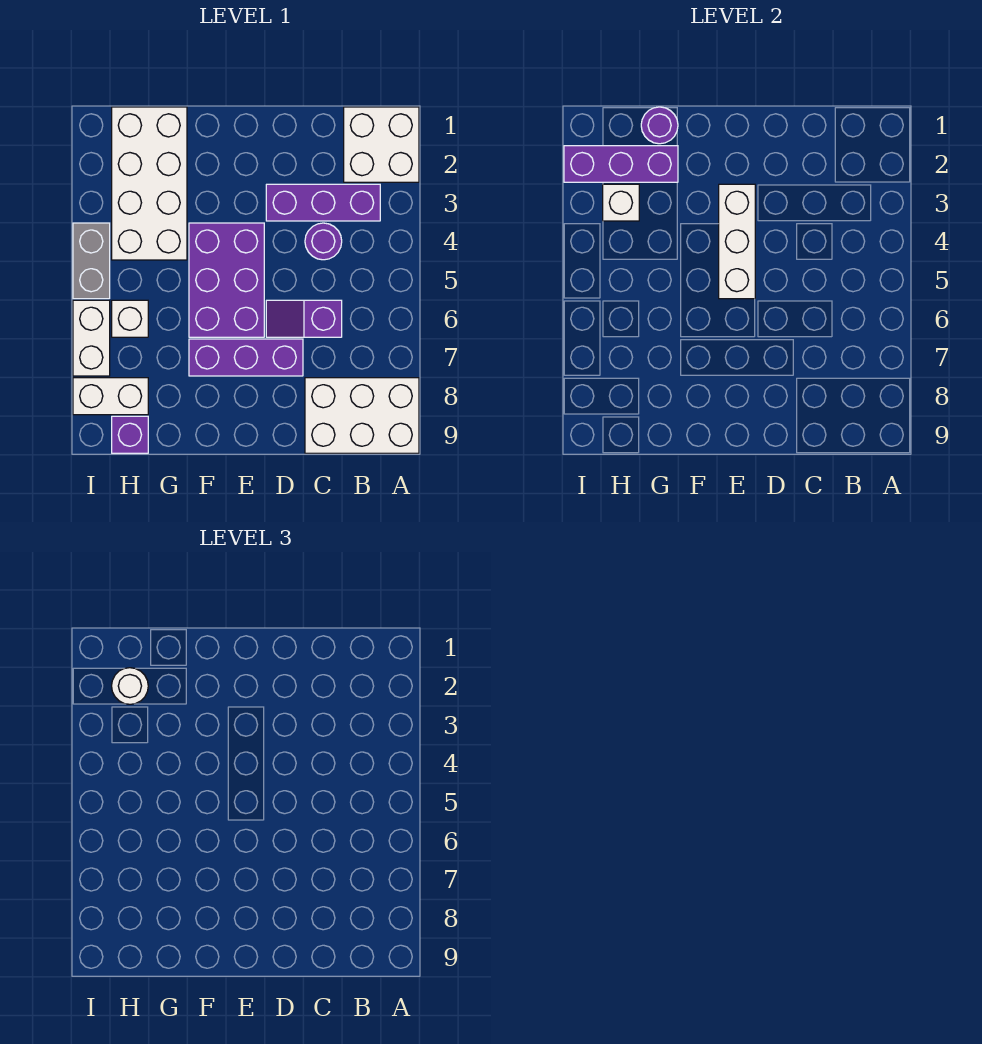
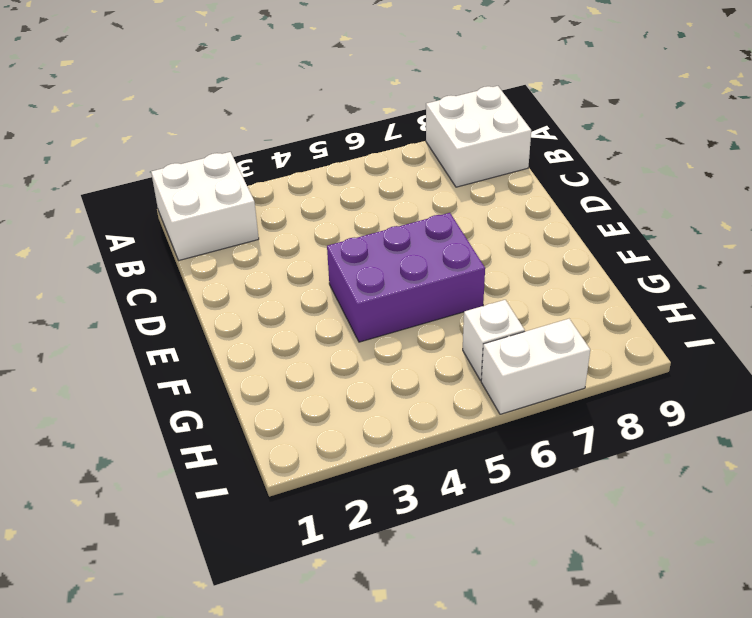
white 2x2 brick [426,86,531,187] -> white 2x3 brick [305,378,419,453]
none -> purple 1x3 brick [266,184,380,221]
none -> purple 1x1 round brick [305,223,342,260]
none -> purple 1x2 slope [266,300,342,337]

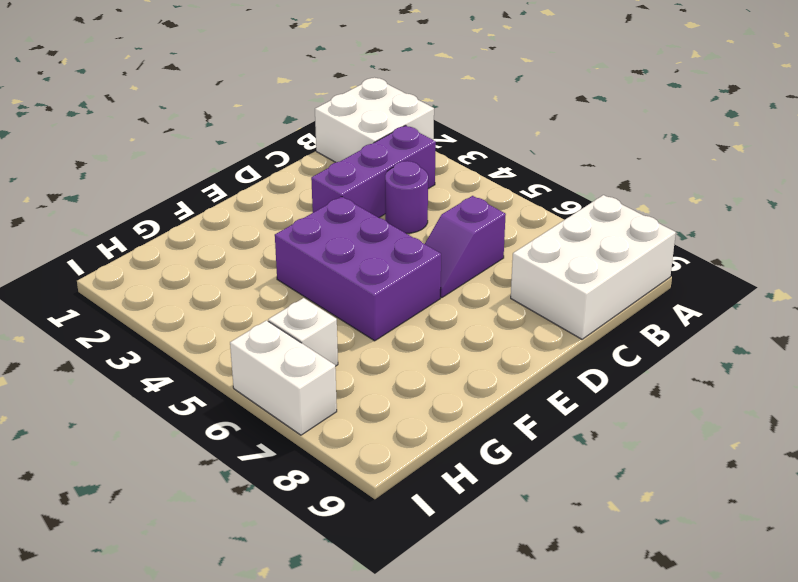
none -> purple 1x3 brick [189,339,303,376]
none -> white 2x4 brick [112,107,187,260]
none -> white 1x2 brick [73,378,148,415]

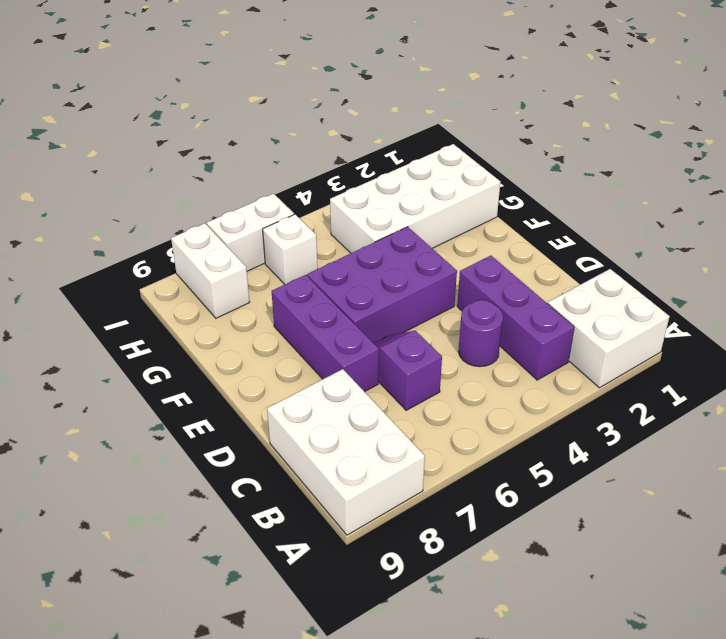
none -> purple 1x1 brick [112,416,148,453]
none -> grey 1x2 brick [73,223,110,299]
none -> white 1x3 brick [719,184,755,299]

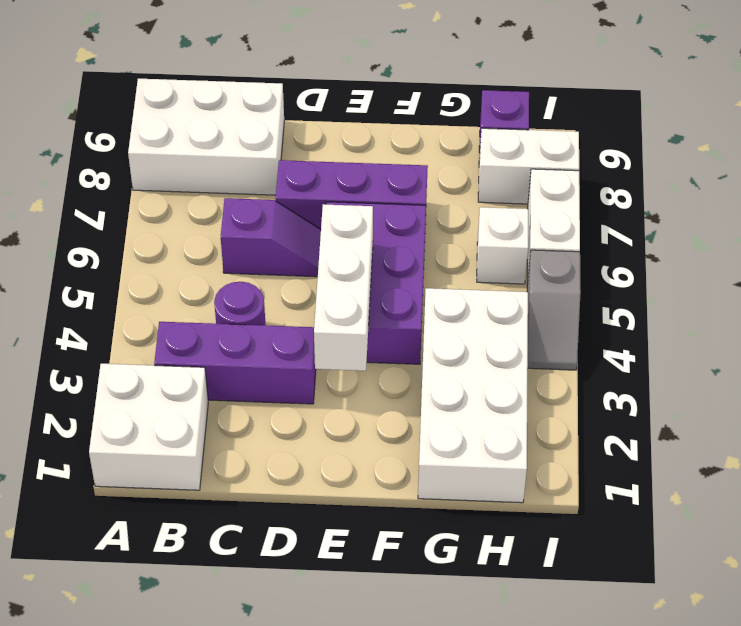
grey 1x2 slope [527,250,581,370] -> grey 1x2 brick [73,223,110,299]
none -> purple 1x1 round brick [641,107,678,144]
none -> purple 1x3 brick [564,146,678,182]
none -> white 1x1 brick [603,184,639,221]

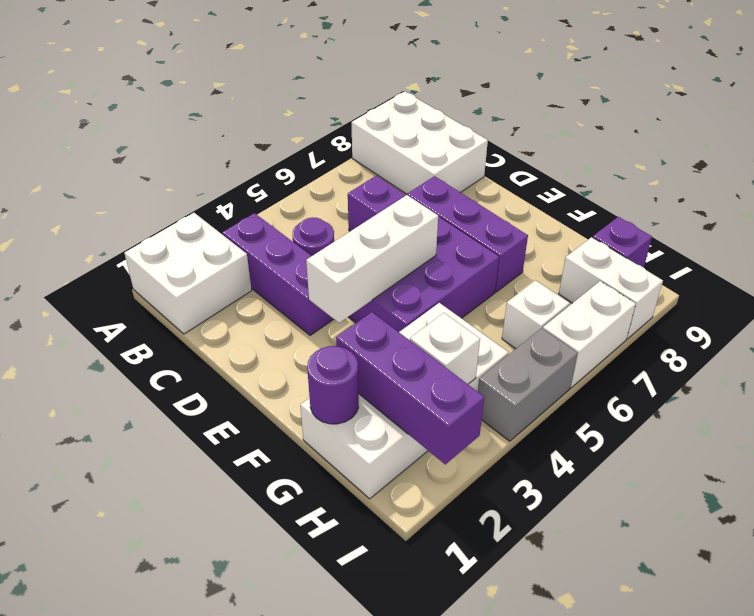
none -> white 1x1 round brick [112,668,148,704]

